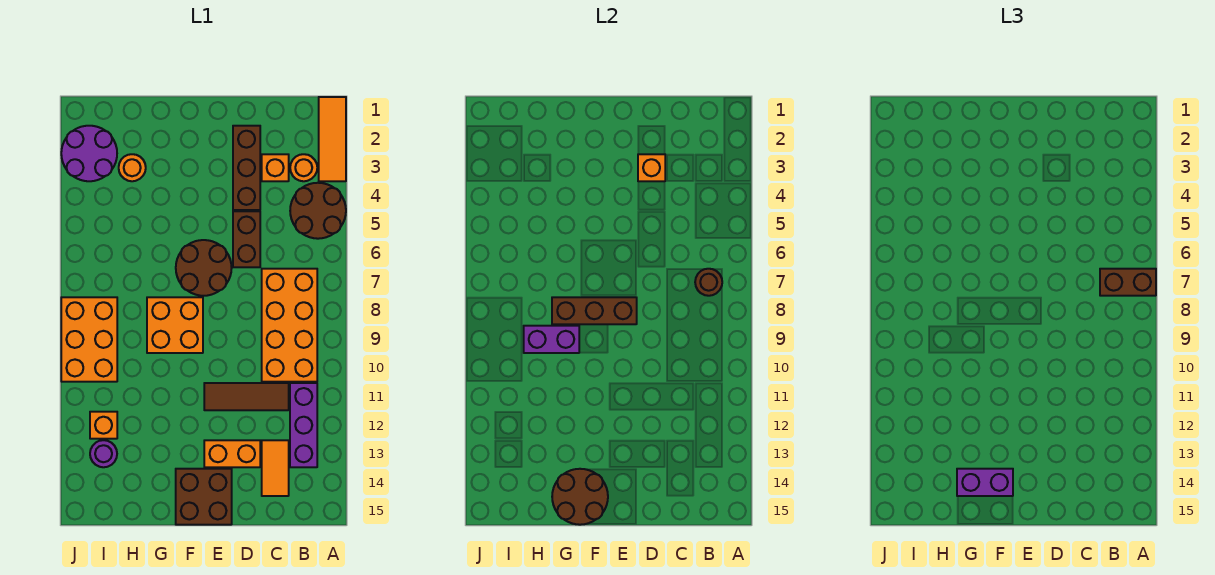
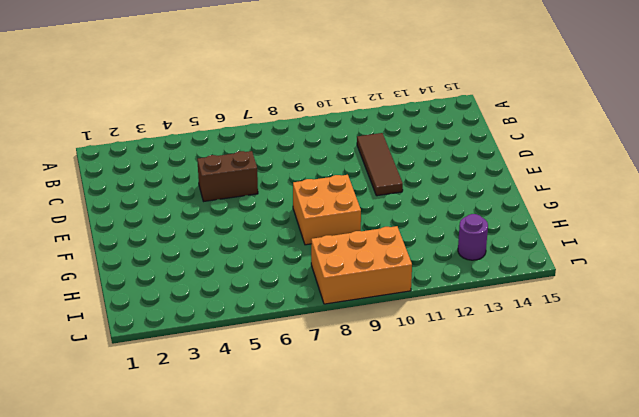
none -> orange 1x3 tile [319,97,346,181]
none -> brown 2x2 round brick [290,183,346,239]
none -> orange 1x1 round brick [290,154,317,181]

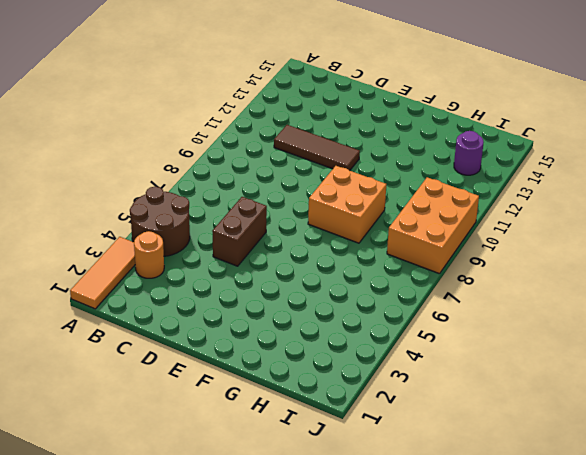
none -> orange 2x4 brick [262,269,317,382]
none -> purple 1x3 brick [290,383,317,467]
none -> orange 1x1 brick [262,154,289,181]

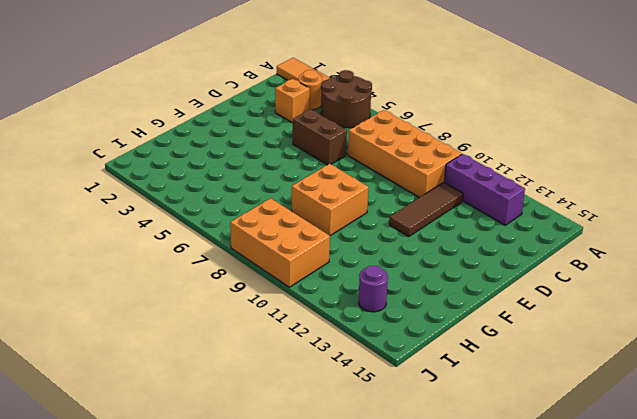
none -> orange 1x2 tile [262,440,289,496]
none -> brown 1x3 brick [233,126,260,210]
none -> orange 1x2 brick [204,440,260,467]

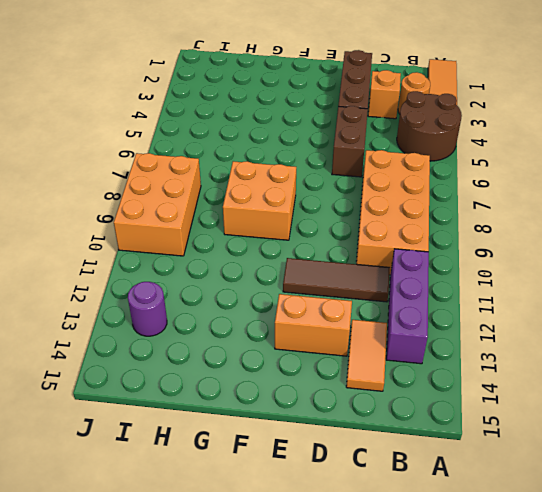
none -> brown 2x2 round brick [176,240,232,296]
none -> brown 2x2 brick [176,469,232,525]
none -> orange 1x1 round brick [119,154,146,181]

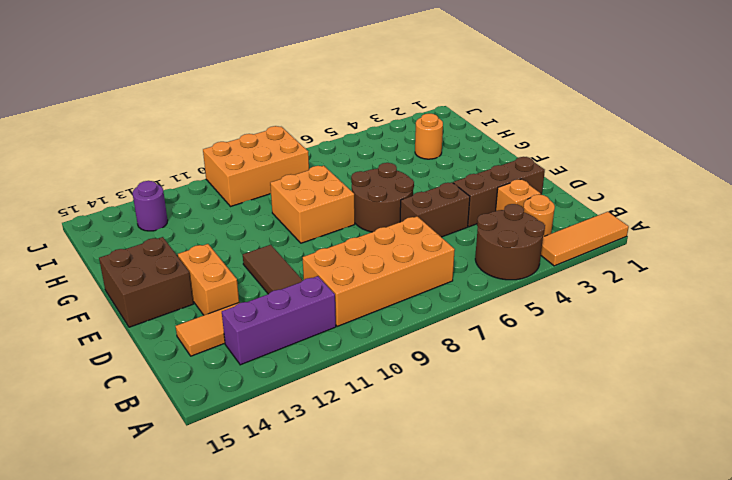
none -> purple 2x2 round brick [61,126,117,181]
none -> orange 1x1 brick [90,412,117,439]
none -> brown 1x1 round brick [695,269,722,296]

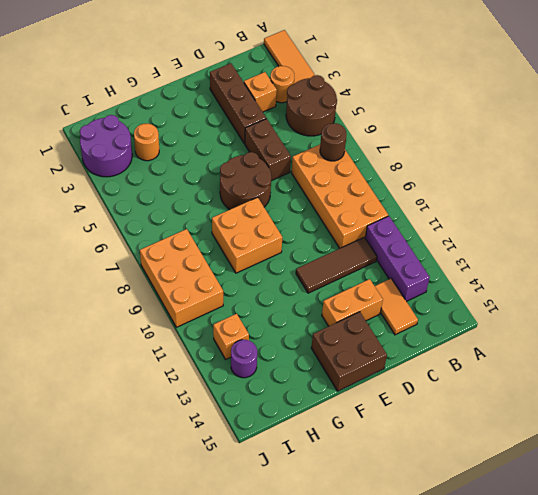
none -> orange 1x1 brick [638,154,665,181]
none -> brown 1x3 brick [552,297,637,324]
none -> brown 2x2 round brick [552,469,608,525]

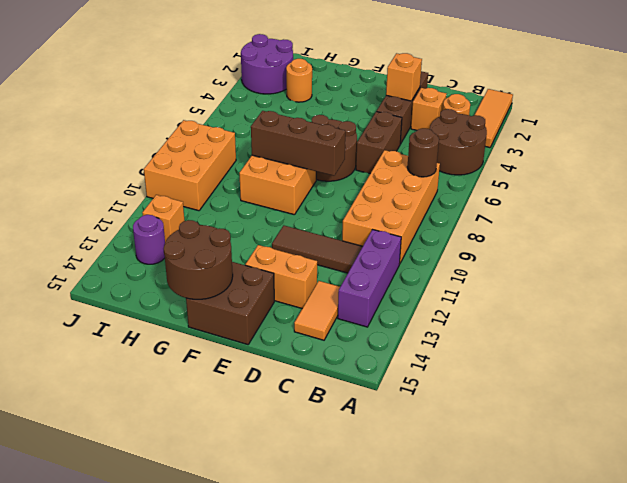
none -> purple 1x2 brick [524,326,579,353]
none -> brown 1x2 brick [1100,269,1156,296]
none -> purple 1x2 brick [957,469,1013,496]

